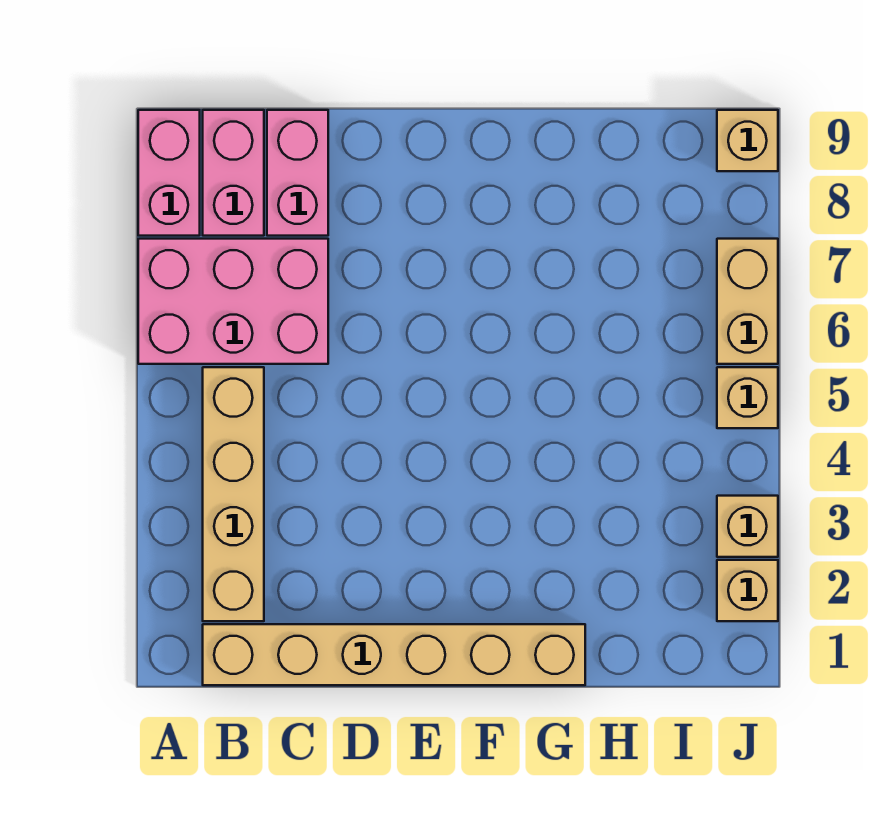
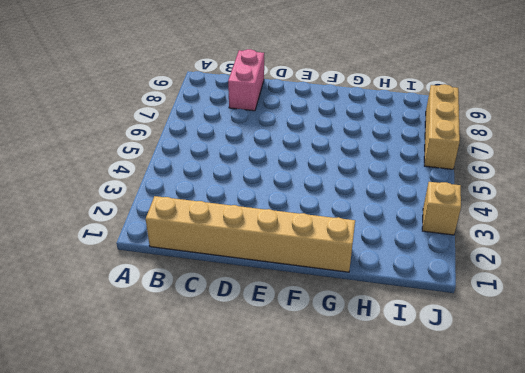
tan 1x3 brick [424,84,460,169] -> tan 1x2 brick [717,239,778,364]
none -> pink 2x3 brick [138,239,328,364]
none -> pink 1x2 brick [138,110,200,236]

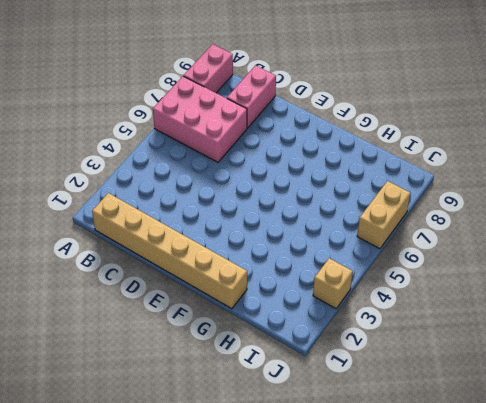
none -> tan 1x4 brick [203,367,264,621]
none -> pink 1x2 brick [203,110,264,236]

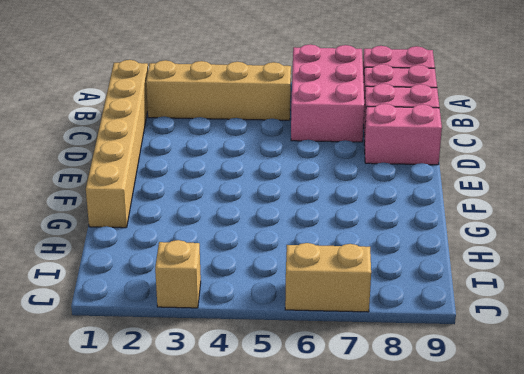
pink 1x2 brick [364,104,442,165] -> none
none -> tan 1x1 brick [717,560,778,621]
none -> tan 1x1 brick [717,367,778,428]

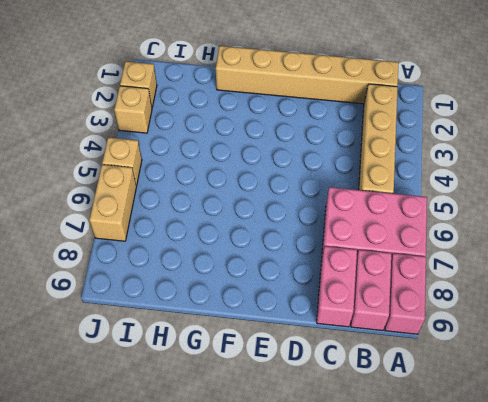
none -> tan 1x1 brick [717,110,778,171]

